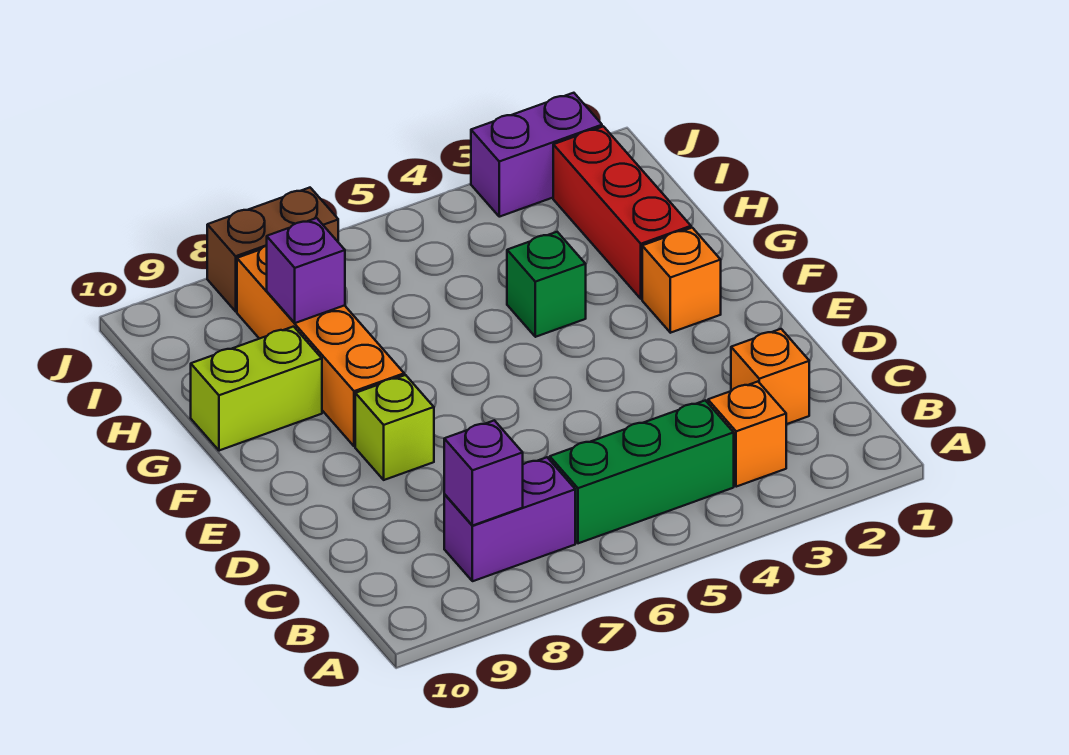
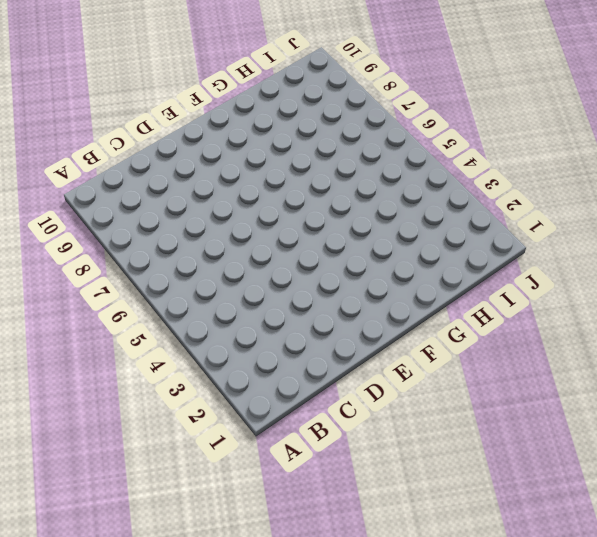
none -> orange 1x1 brick [708,382,786,487]
none -> green 1x3 brick [550,400,734,543]
none -> purple 1x2 brick [444,457,575,581]

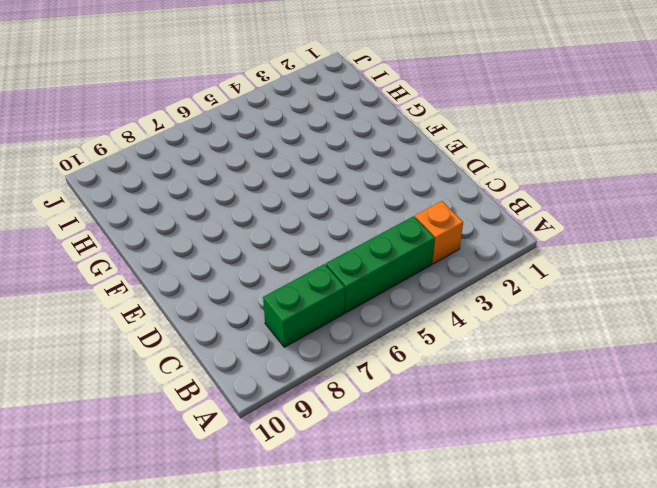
green 1x2 brick [263,264,345,347] -> purple 1x2 brick [444,457,575,581]
none -> orange 1x1 brick [731,329,809,424]
none -> lime 1x1 brick [355,375,434,480]
none -> orange 1x1 brick [642,228,721,333]

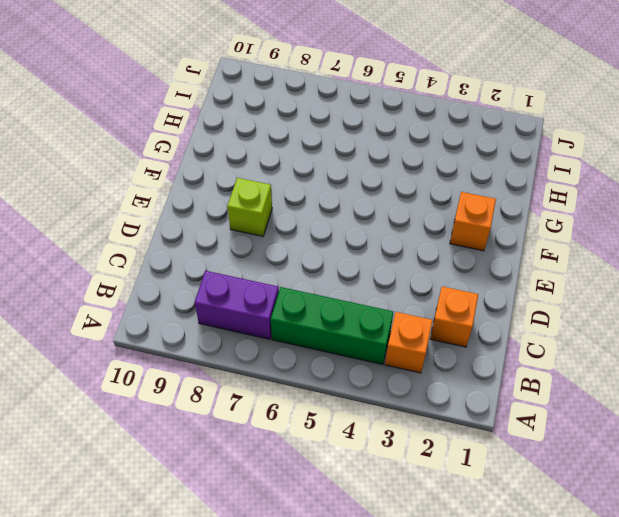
none -> orange 1x4 brick [237,245,404,446]
none -> red 1x3 brick [553,126,691,299]
none -> green 1x1 brick [507,232,586,337]

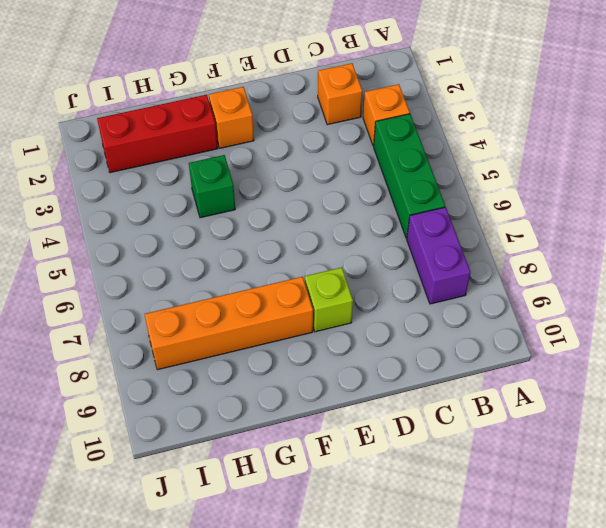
none -> lime 1x2 brick [191,327,322,451]
none -> purple 1x2 brick [471,93,602,217]
none -> brown 1x2 brick [207,188,338,311]

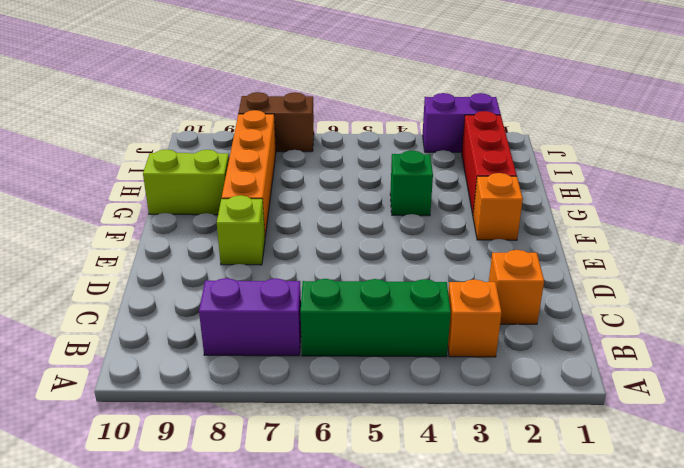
none -> purple 1x1 brick [444,420,523,526]
none -> purple 1x1 brick [267,218,345,323]

